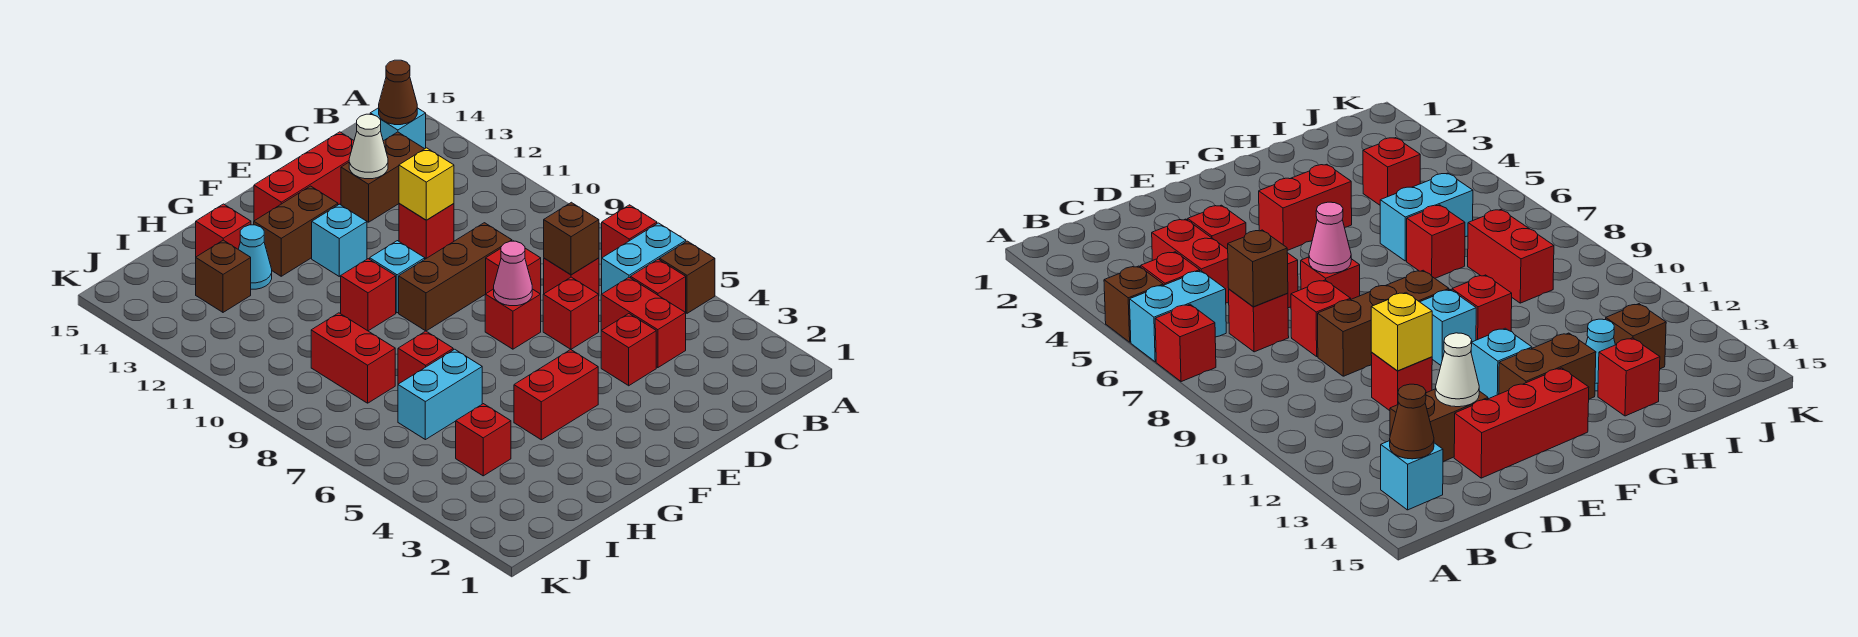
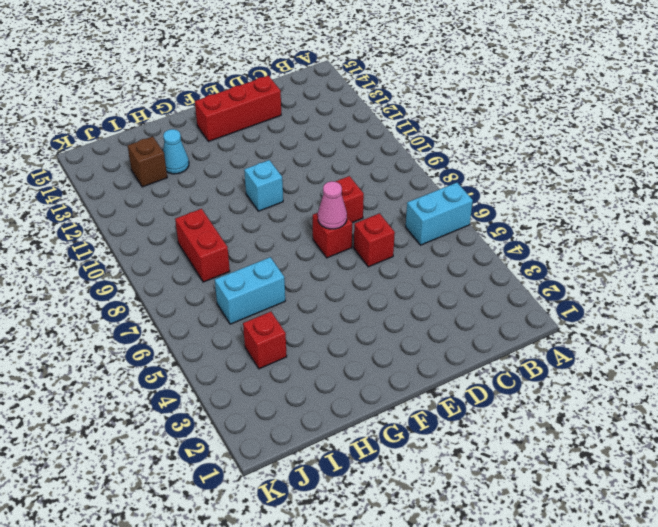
none -> brown 1x1 brick [660,241,715,313]
none -> red 1x1 brick [602,205,657,258]
none -> red 1x1 brick [631,259,686,313]
none -> cyan 1x1 brick [370,108,426,149]

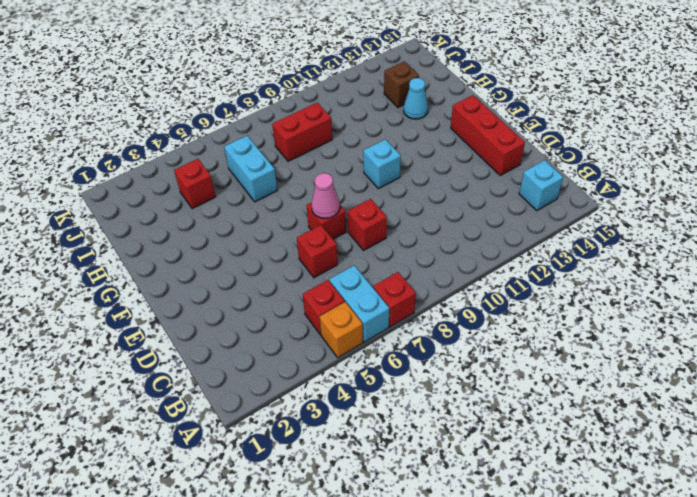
orange 1x1 brick [320,302,363,358] -> brown 1x1 brick [660,241,715,313]
none -> red 1x2 brick [601,277,686,368]
none -> red 1x1 brick [544,258,599,295]
none -> brown 1x2 brick [341,132,424,222]
none -> red 1x1 brick [601,314,656,386]

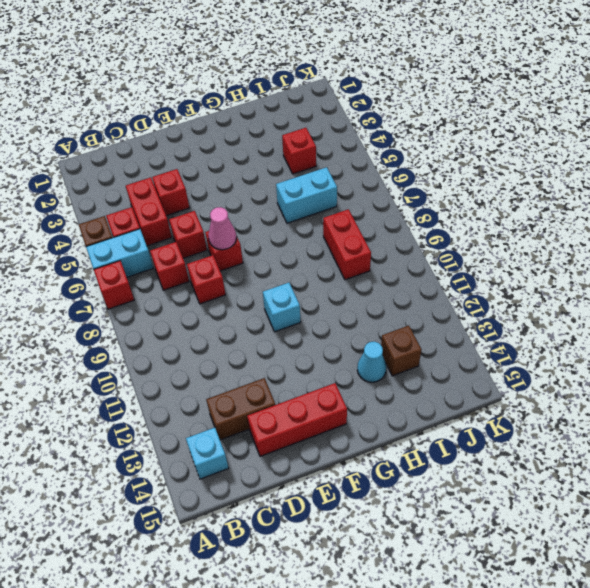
none -> brown 1x3 brick [399,223,512,331]
none -> red 1x1 brick [399,204,454,258]
none -> red 1x2 brick [514,349,598,440]
none -> cyan 1x1 brick [312,204,367,276]

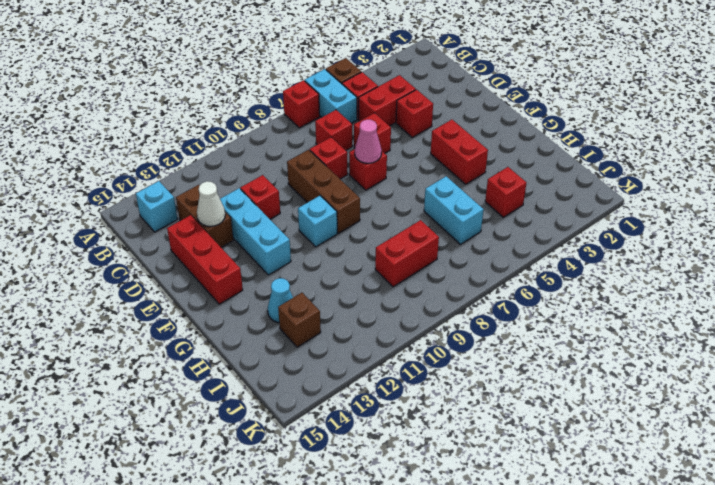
cyan 1x3 brick [220,188,291,275] -> cyan 1x1 brick [312,204,367,276]
none -> brown 1x2 brick [254,186,338,276]
none -> red 1x1 brick [341,259,396,331]
none -> red 1x1 brick [398,331,453,384]
none -> red 1x1 brick [196,204,251,257]

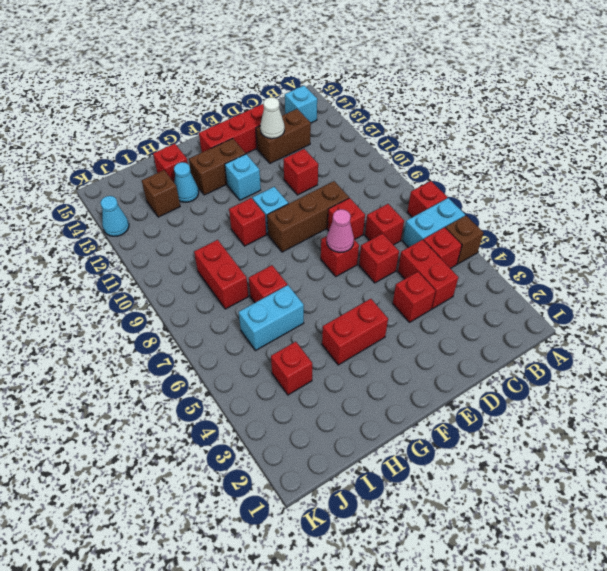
cyan 1x1 cone [100,196,129,236] -> none
none -> brown 1x1 cone [379,60,417,125]
none -> brown 1x1 brick [544,202,599,275]
none -> yellow 1x1 brick [399,148,454,220]

